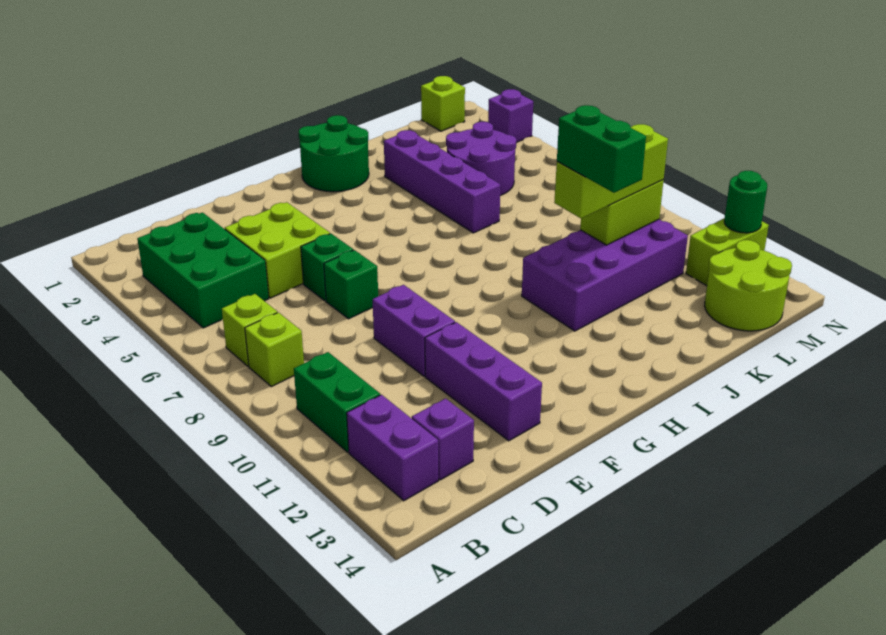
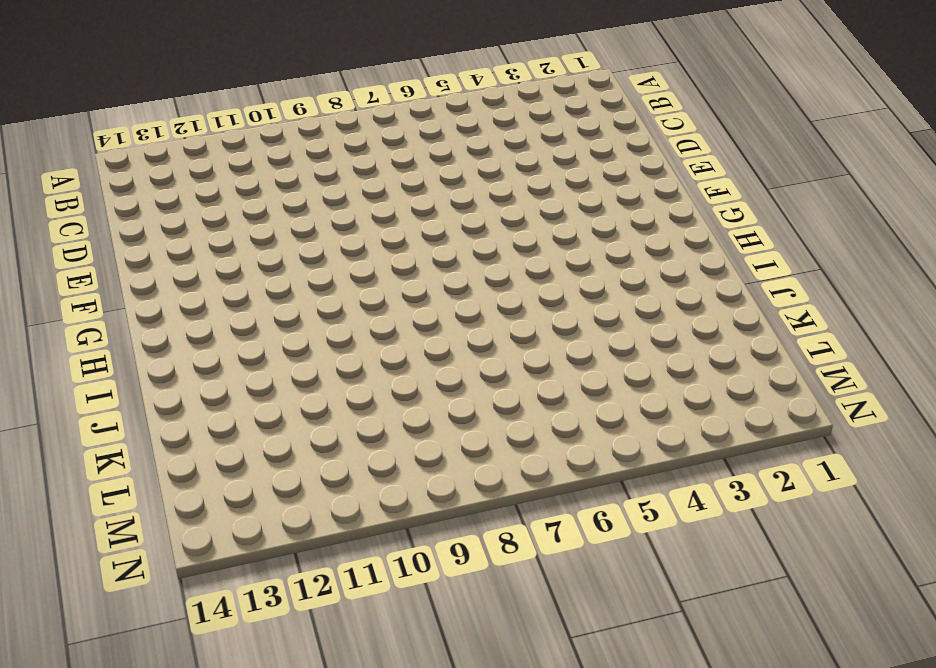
none -> green 2x3 brick [137,213,269,328]
none -> lime 1x1 brick [222,294,277,366]
none -> lime 1x1 brick [245,312,304,387]

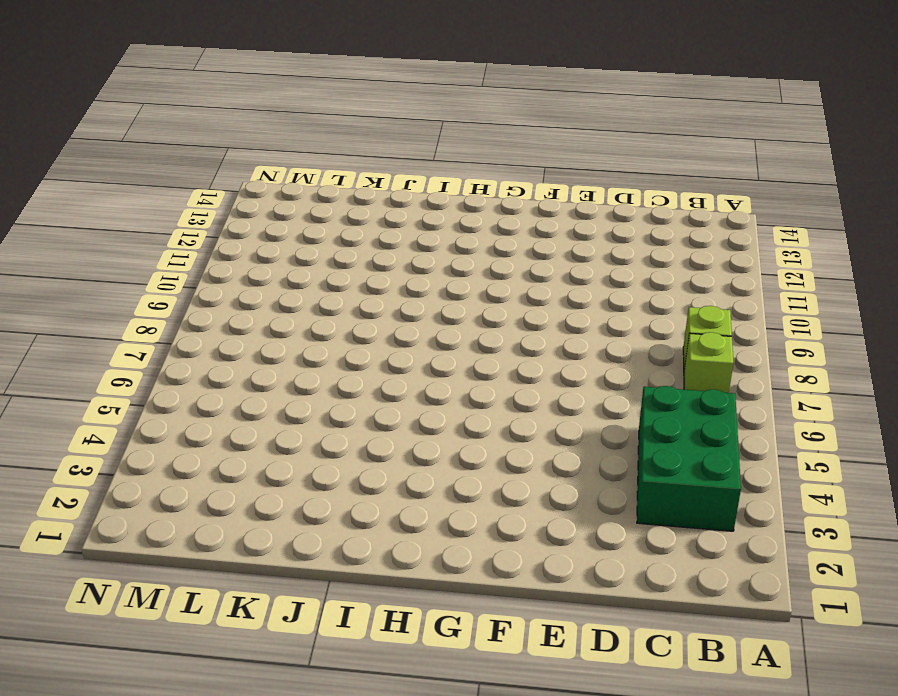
none -> green 1x2 brick [294,352,380,452]
none -> purple 1x2 brick [347,395,438,501]
none -> purple 1x1 brick [412,398,474,480]

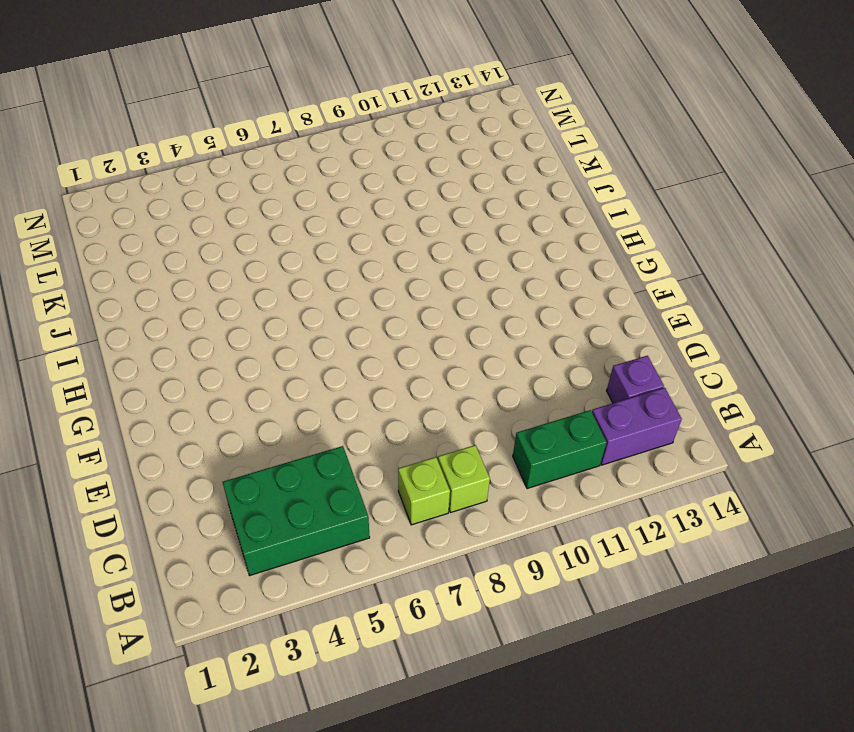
none -> lime 2x2 brick [225,202,330,298]
none -> green 1x1 brick [301,234,353,301]
none -> green 1x1 brick [324,250,378,319]

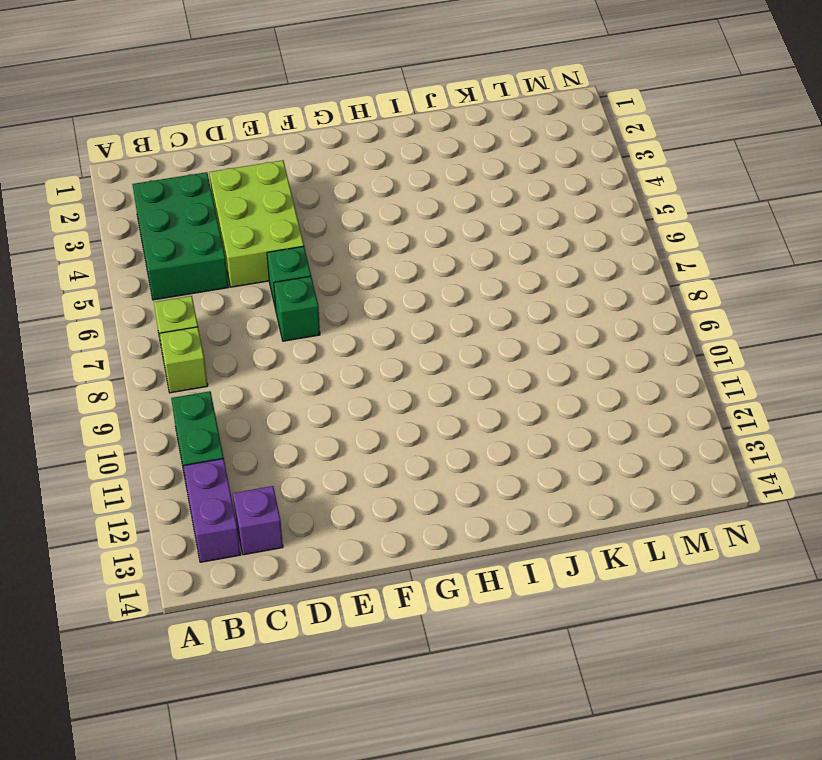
lime 2x3 brick [209,160,304,287] -> lime 2x2 brick [225,202,330,298]
none -> purple 1x2 brick [373,285,455,376]
none -> purple 1x3 brick [425,322,542,441]
none -> green 2x2 round brick [299,115,369,192]

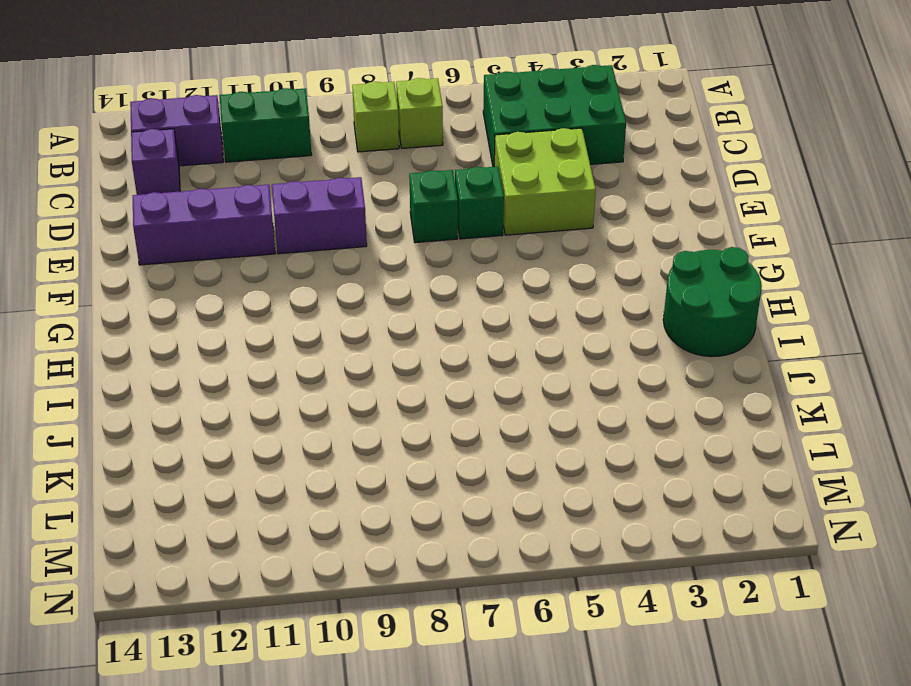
none -> purple 2x4 brick [522,219,688,331]
none -> purple 1x4 brick [384,130,500,233]
none -> purple 2x2 round brick [446,122,516,195]

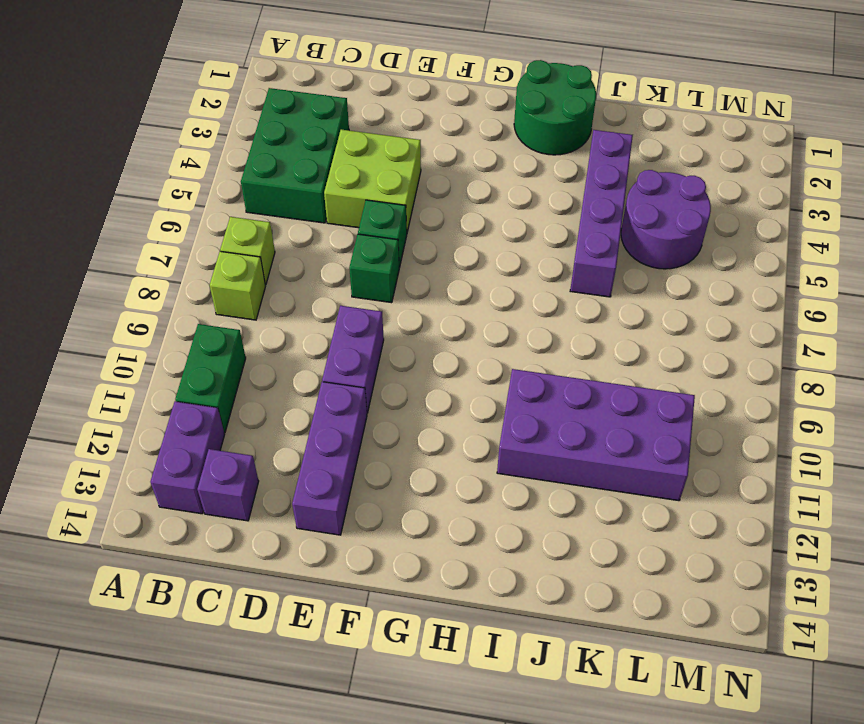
none -> lime 2x2 round brick [705,240,792,331]
none -> lime 1x1 brick [421,76,465,131]
none -> lime 1x2 brick [686,219,769,286]

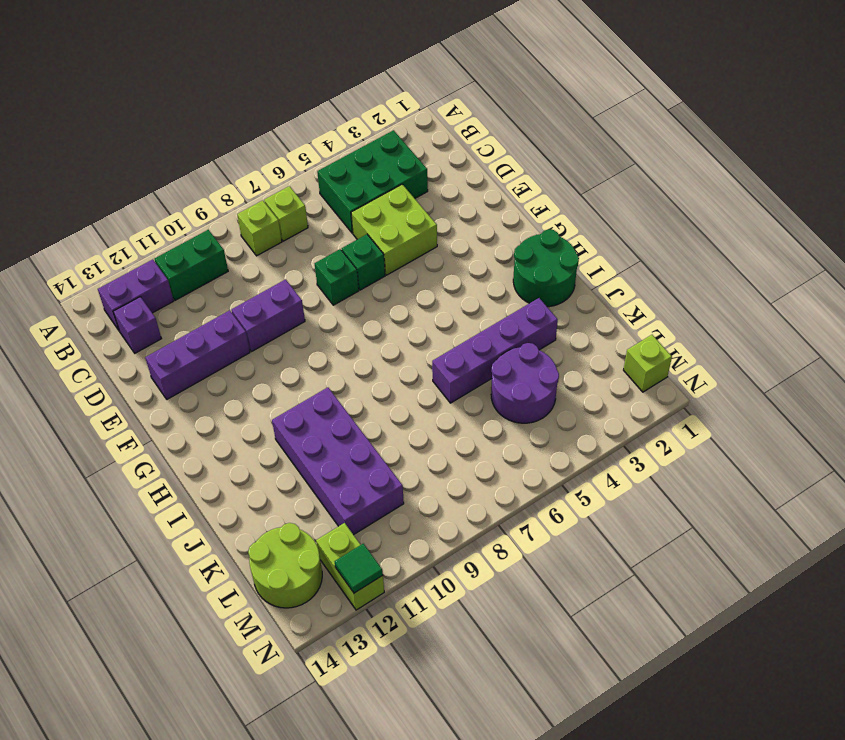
green 1x1 tile [335,544,383,593] -> green 1x1 round brick [724,171,767,233]
none -> purple 1x1 brick [488,89,533,143]
none -> lime 1x2 brick [580,180,664,245]
none -> lime 1x3 brick [554,124,668,218]

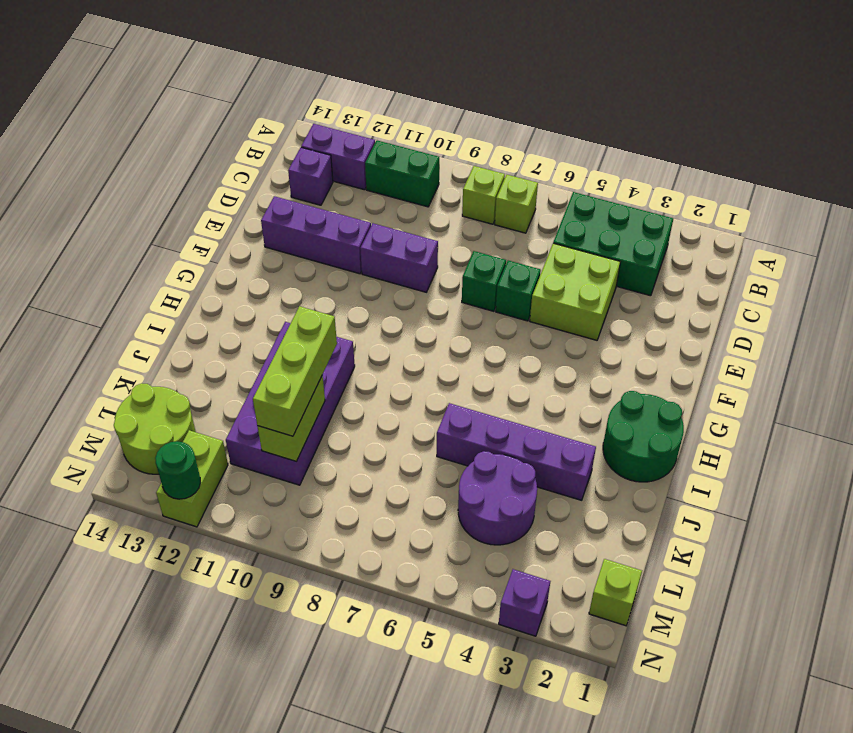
none -> green 1x2 brick [557,105,646,193]

